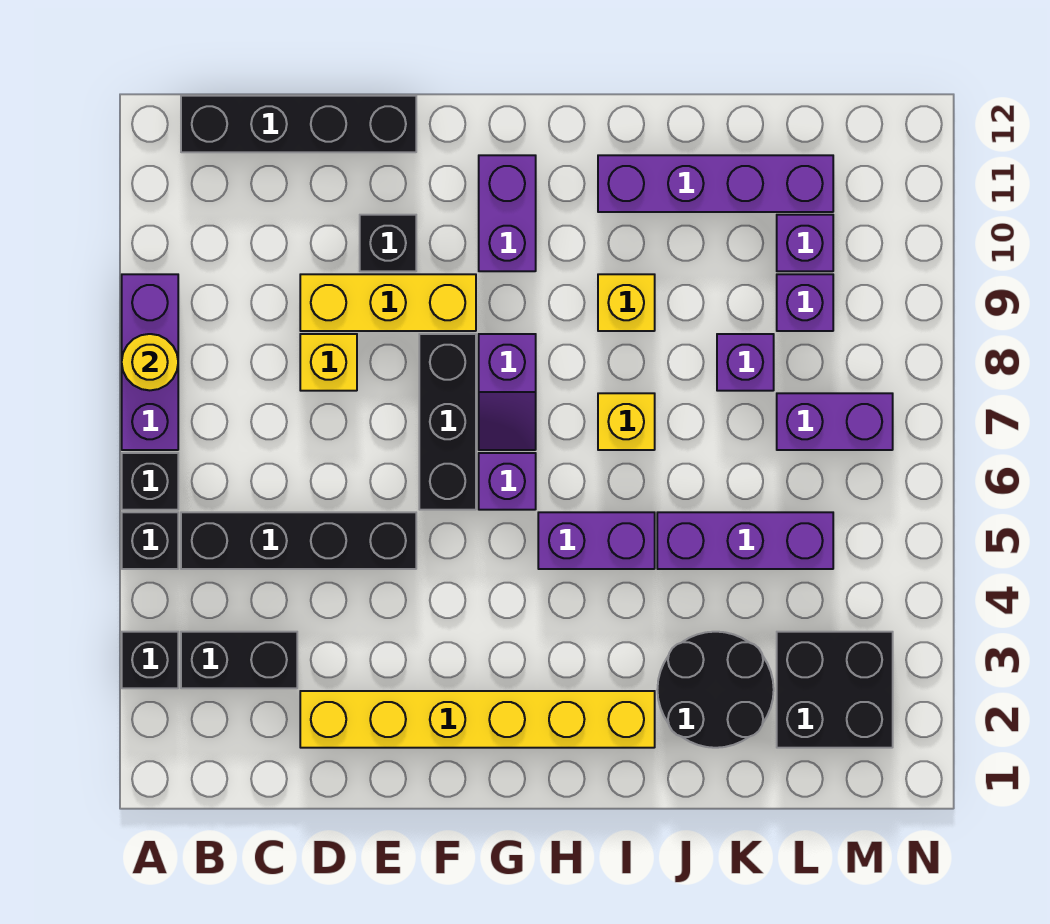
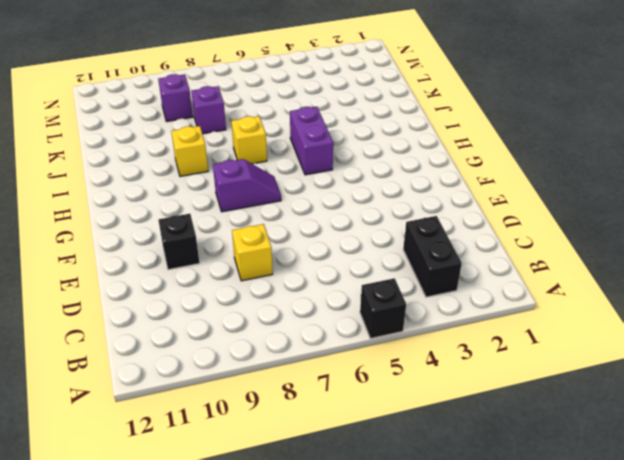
none -> black 1x1 brick [122,632,178,688]
none -> black 1x1 brick [122,453,178,510]
none -> purple 1x3 brick [122,274,178,450]

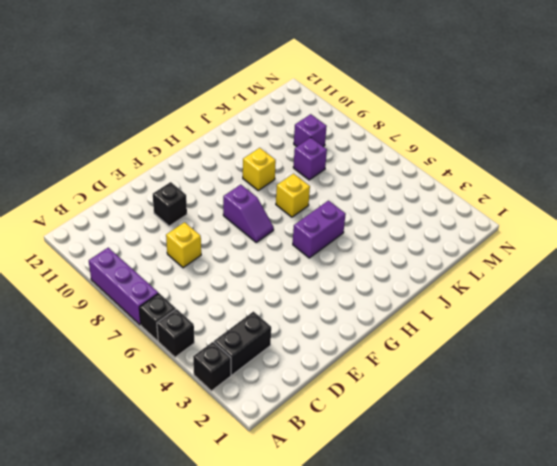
none -> black 1x4 brick [181,512,416,569]
none -> black 1x4 brick [181,96,416,152]
none -> yellow 1x6 brick [300,691,655,748]

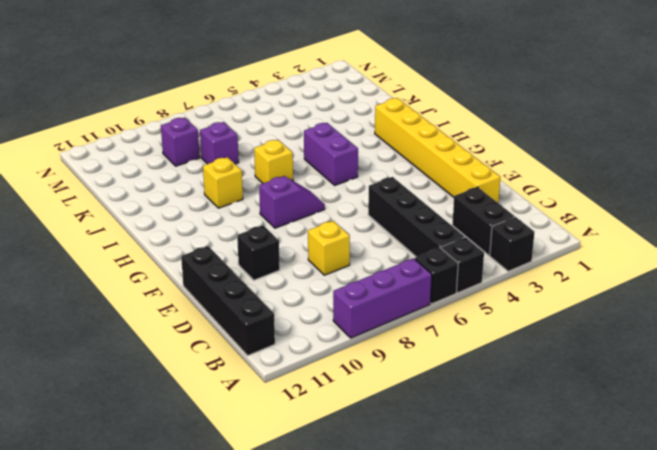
none -> yellow 1x3 brick [300,274,476,331]
none -> black 1x3 brick [419,334,476,510]
none -> purple 1x1 brick [479,453,536,510]

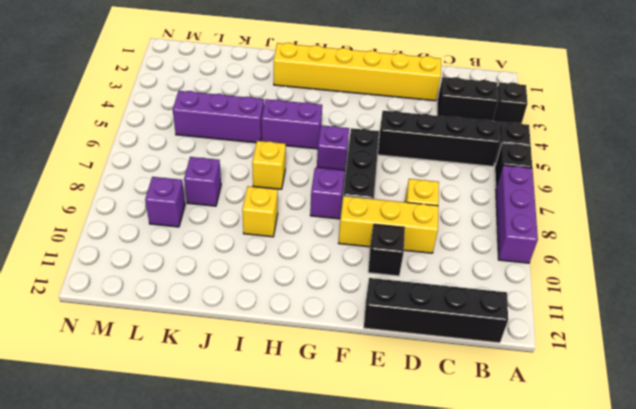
none -> purple 1x2 brick [479,155,536,271]
none -> purple 1x4 brick [598,155,833,212]
none -> black 2x2 round brick [657,632,774,748]

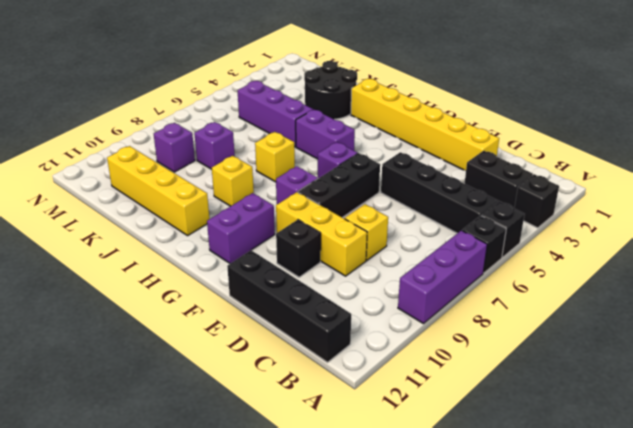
yellow 1x4 brick [107,146,209,236] -> purple 1x4 brick [598,155,833,212]
none -> black 2x2 brick [777,632,893,748]
none -> purple 1x2 brick [777,393,893,450]
none -> purple 1x1 brick [777,215,833,271]

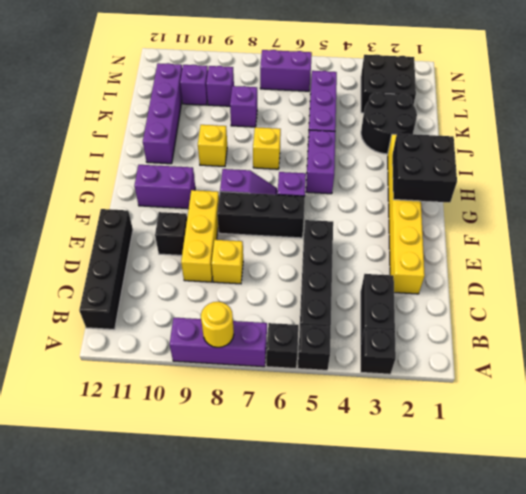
black 2x2 brick [392,134,457,202] -> none
purple 1x2 brick [260,50,312,91] -> purple 1x2 brick turned to [777,393,893,450]

